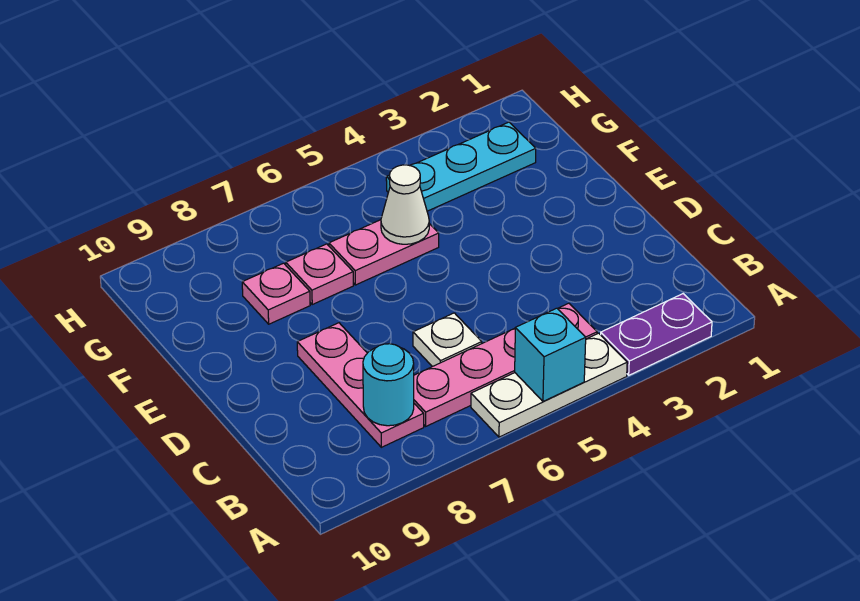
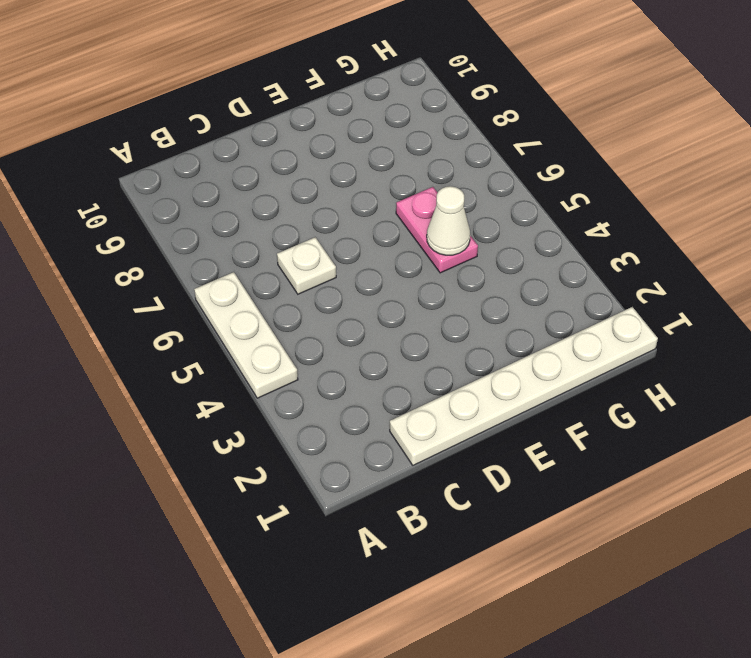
white 1x6 plate [390,307,658,465] -> none
none -> purple 1x2 plate [601,294,712,375]
none -> pink 1x4 plate [414,303,597,426]
none -> pink 1x3 plate [297,323,424,447]

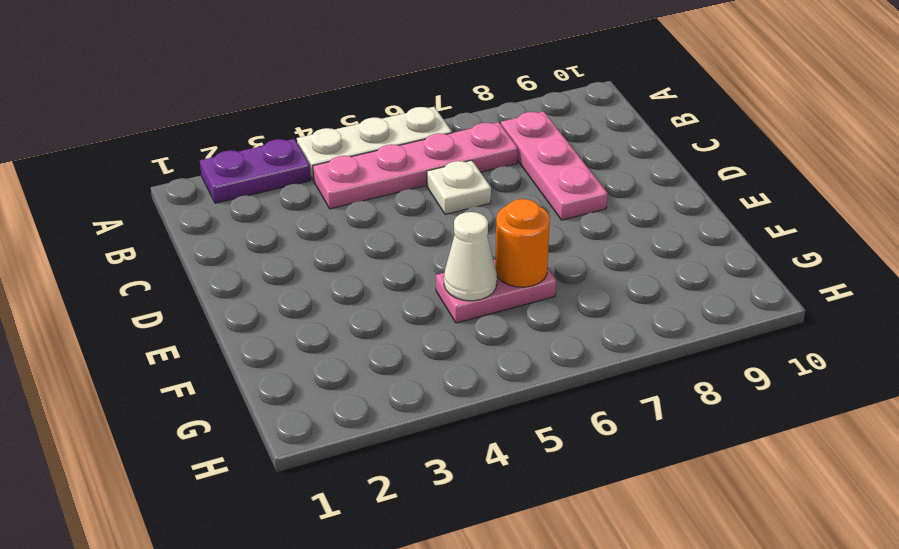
orange 1x1 round brick [495,199,550,287] -> none
none -> pink 1x1 plate [286,244,353,304]
none -> pink 1x1 plate [242,263,310,324]
none -> cyan 1x3 plate [386,122,536,211]

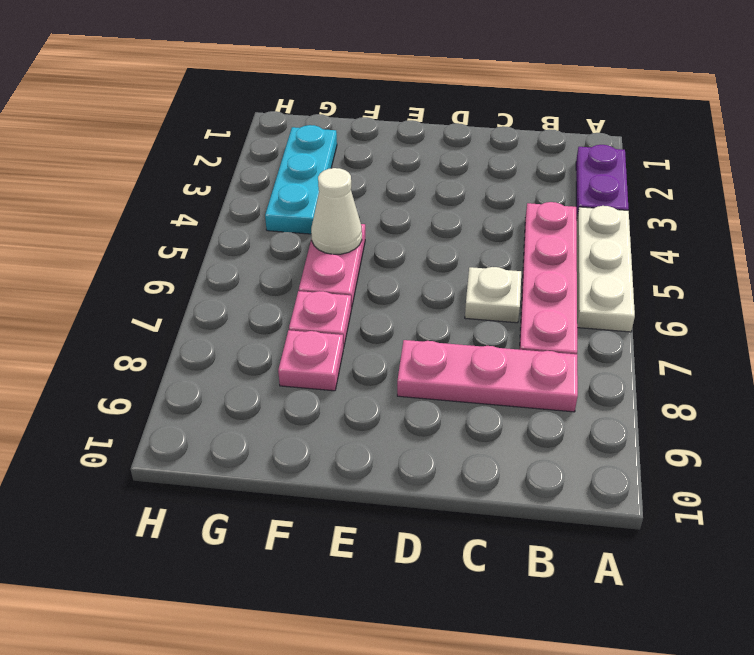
none -> cyan 1x1 brick [515,308,586,401]
none -> cyan 1x1 round brick [363,344,414,426]

